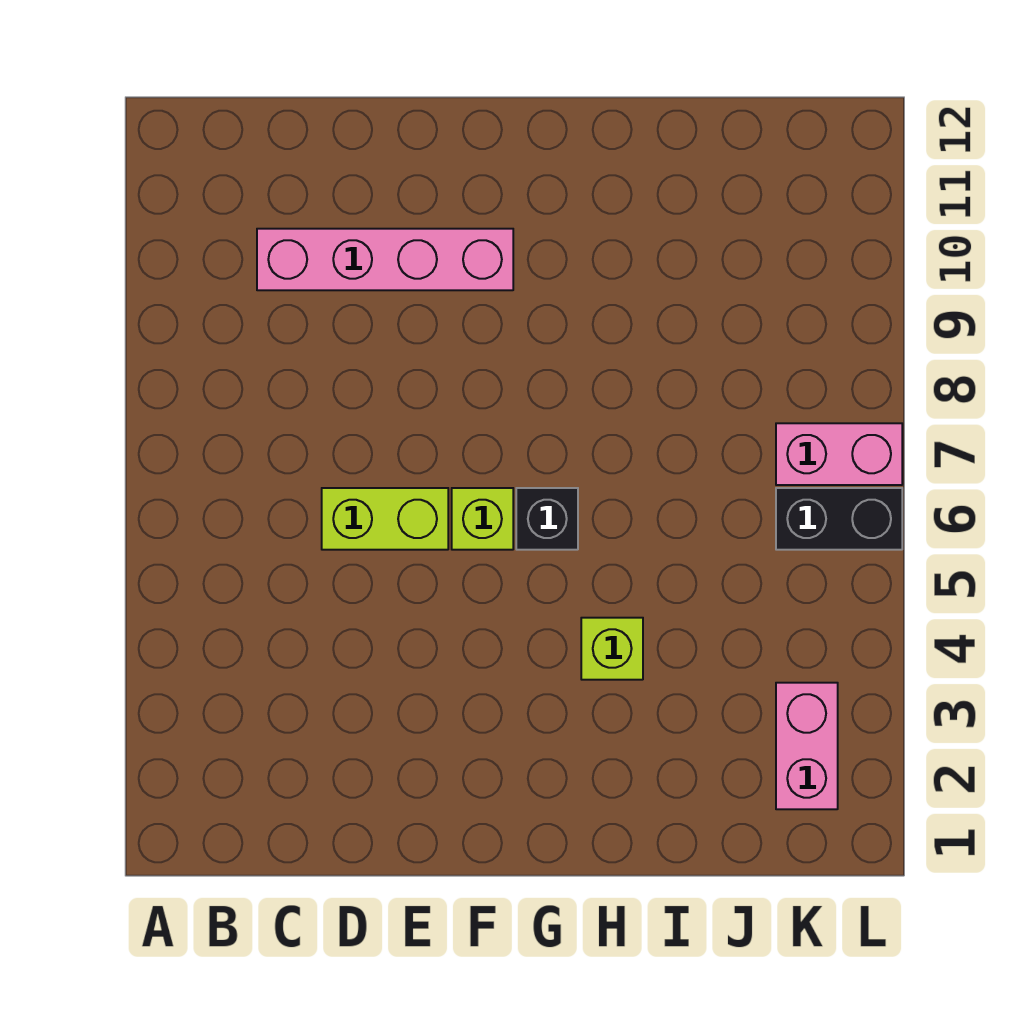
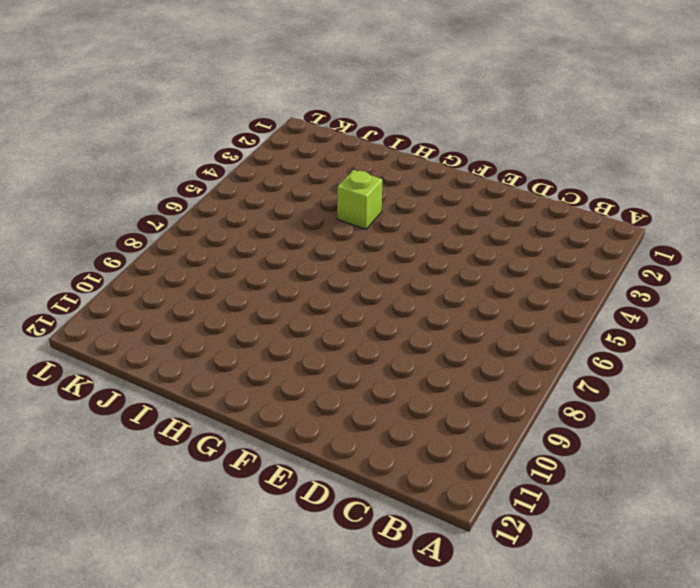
none -> pink 1x4 brick [257,229,513,290]
none -> lime 1x2 brick [322,488,448,550]

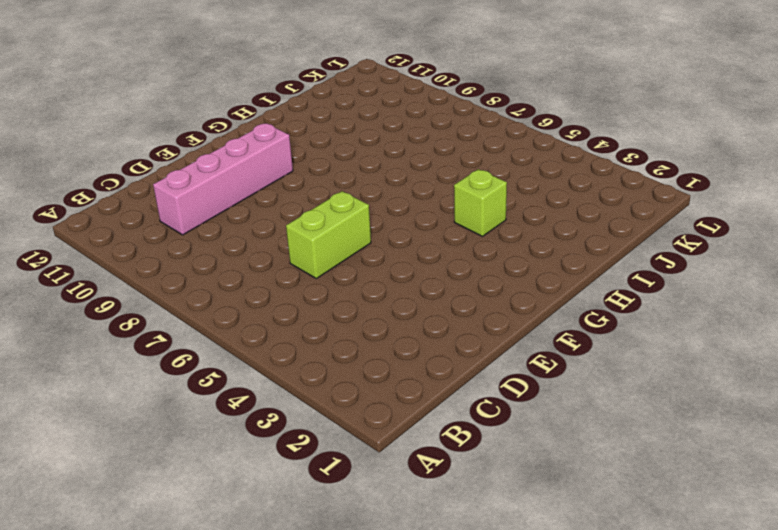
none -> lime 1x1 brick [452,488,513,550]
none -> black 1x1 brick [516,488,578,550]

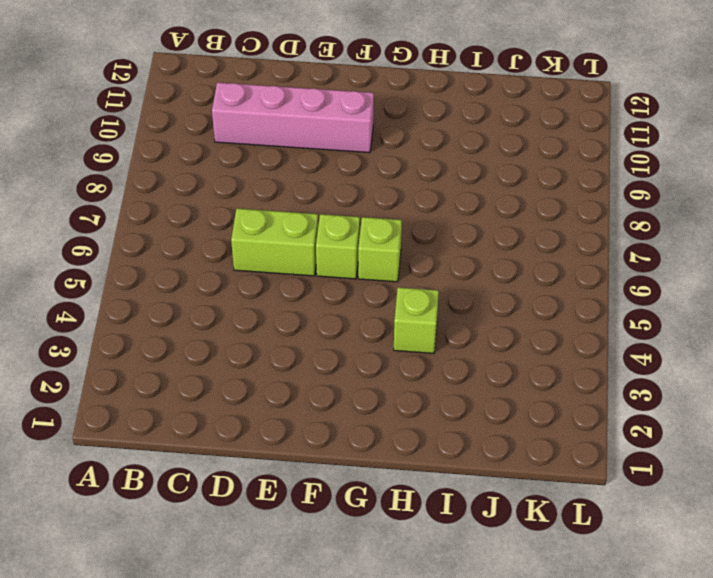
lime 1x1 brick [358,217,402,282] -> black 1x1 brick [516,488,578,550]
none -> pink 1x2 brick [776,683,838,809]
none -> black 1x2 brick [776,488,902,550]

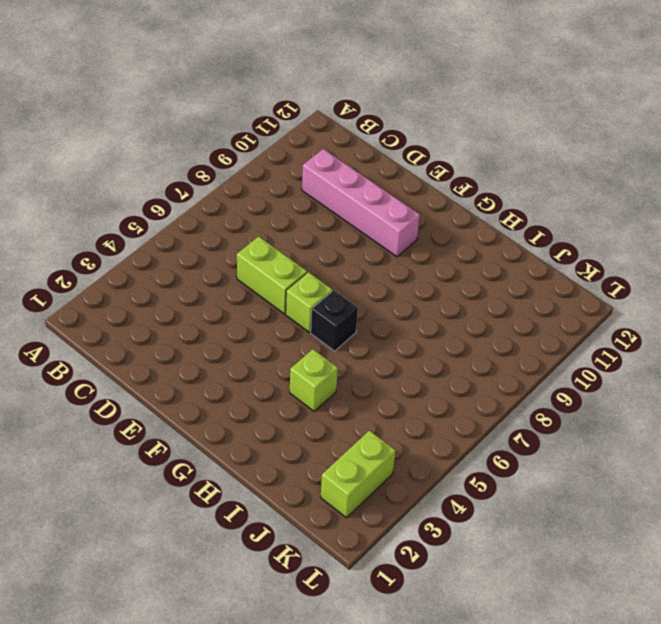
lime 1x2 brick [321,431,396,518] -> pink 1x2 brick [776,683,838,809]
none -> black 1x2 brick [776,488,902,550]
none -> pink 1x2 brick [776,423,902,485]

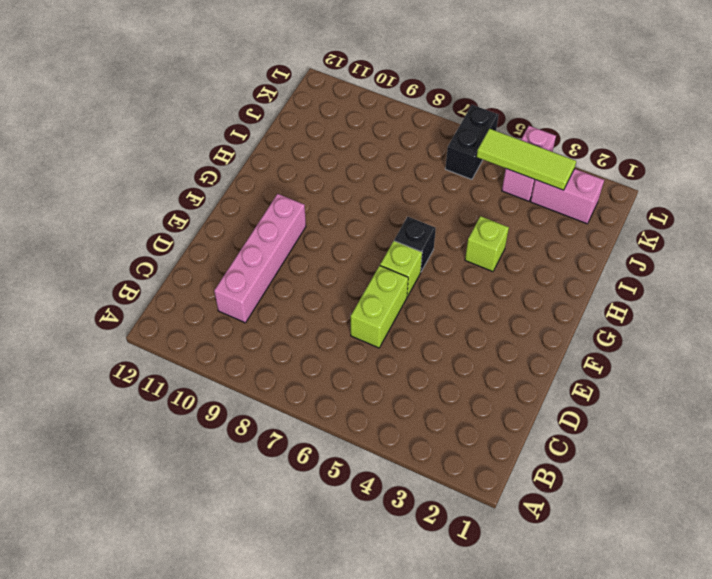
lime 1x3 tile [477,129,576,190] -> none
pink 1x2 brick [502,126,556,201] -> pink 1x2 brick moved to [776,423,902,485]

